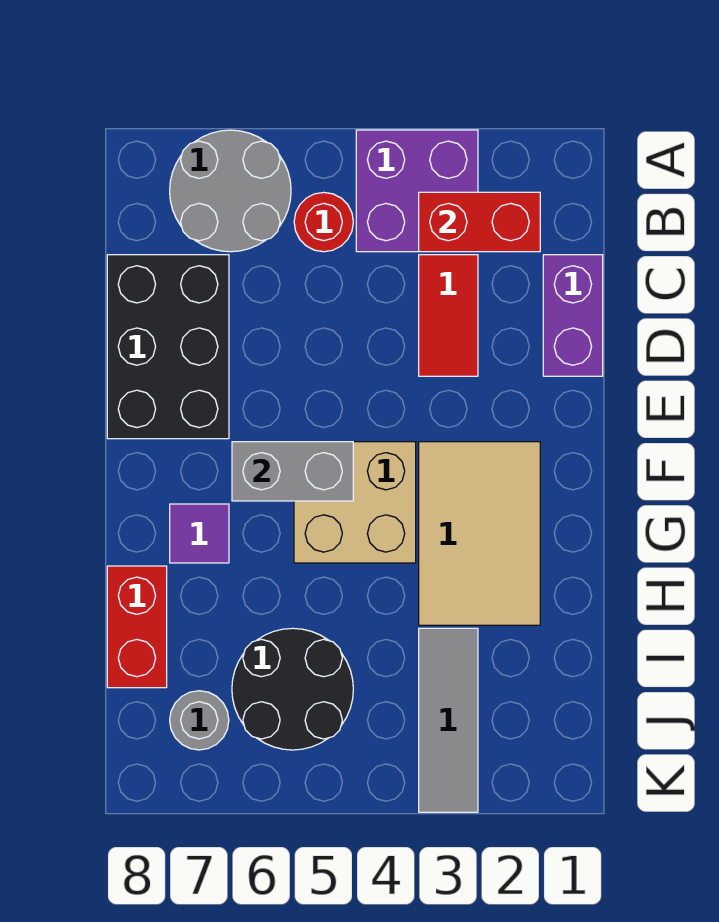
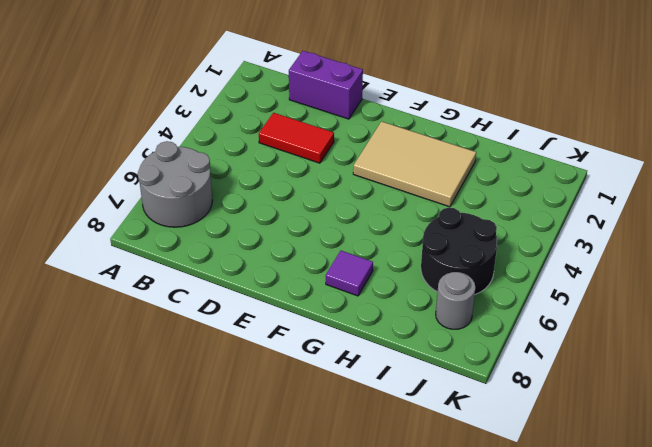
none -> purple 2x2 brick [356,130,478,252]
none -> red 1x1 round brick [294,192,353,252]
none -> black 2x3 brick [107,255,229,439]

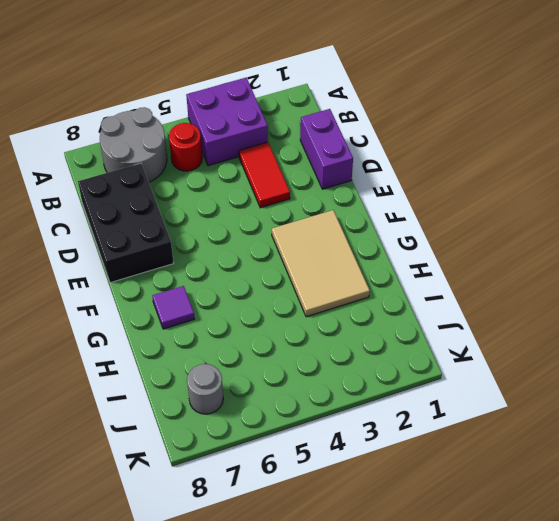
none -> tan 2x2 brick [294,442,416,563]
none -> red 1x2 brick [107,566,167,688]
none -> grey 1x3 tile [419,628,478,812]

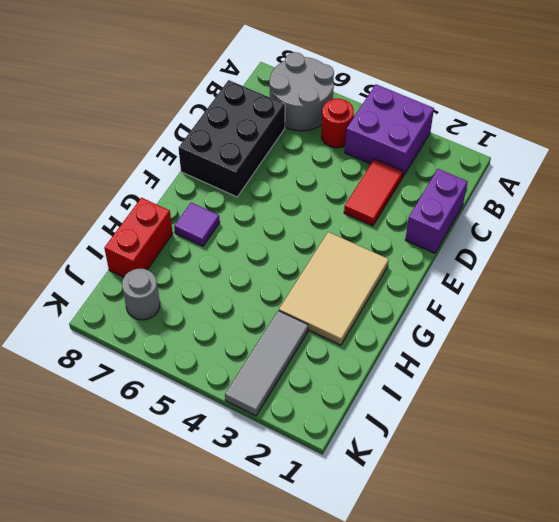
none -> tan 2x2 brick [294,442,416,563]
none -> black 2x2 round brick [232,628,353,750]
none -> red 1x2 brick [419,192,540,252]

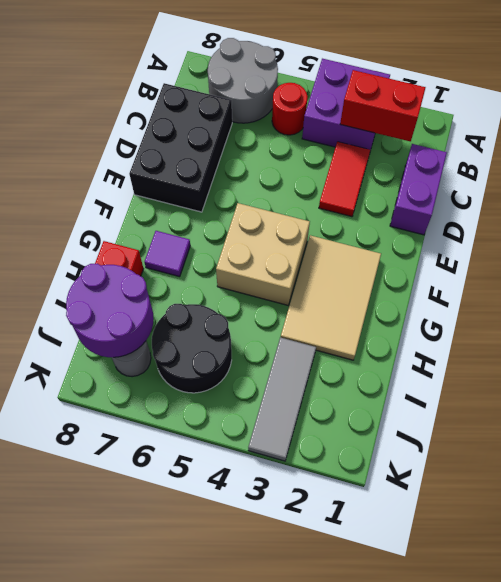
purple 2x2 round brick [66,264,154,357] -> none
none -> grey 1x2 brick [232,442,353,501]

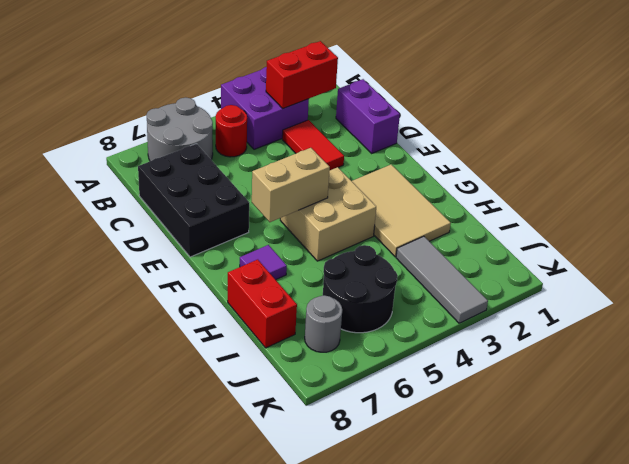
tan 1x2 brick [252,148,330,222] -> grey 1x2 brick [232,442,353,501]

